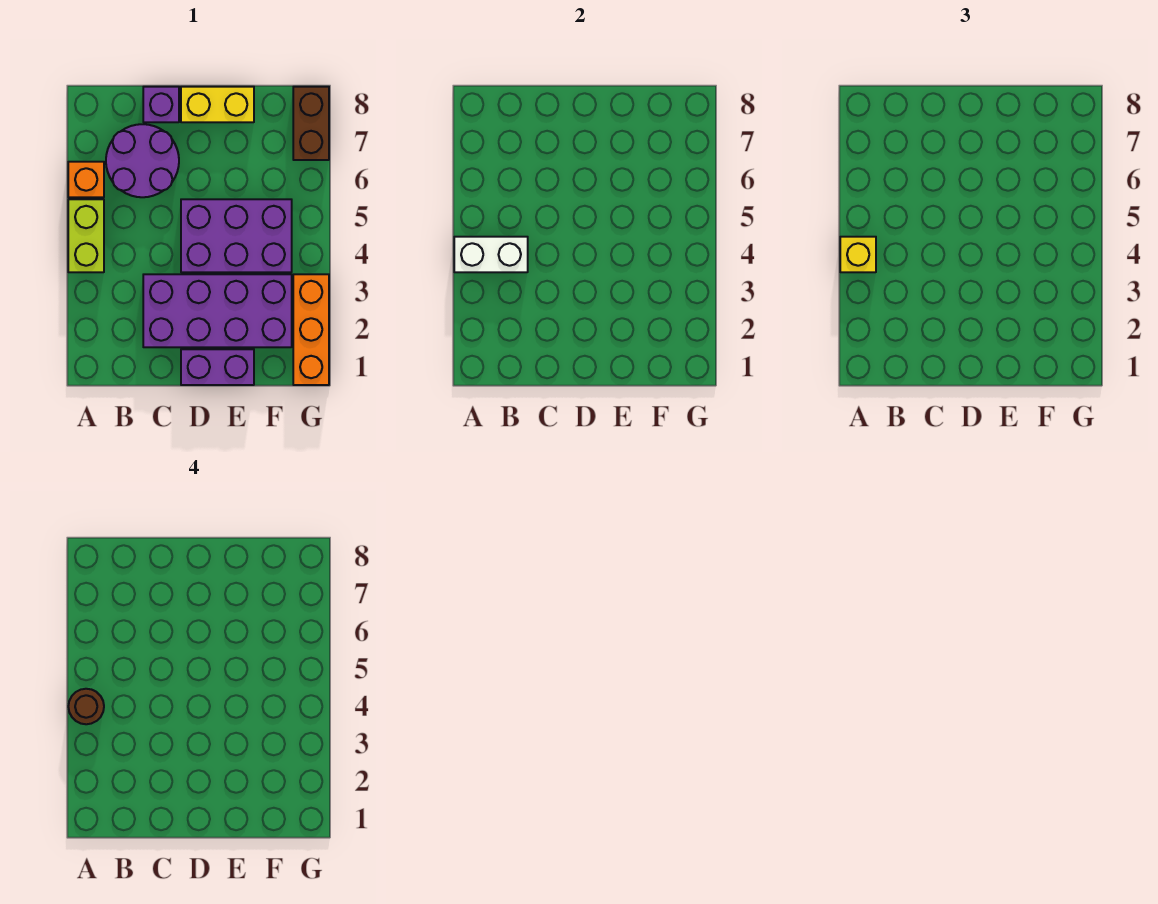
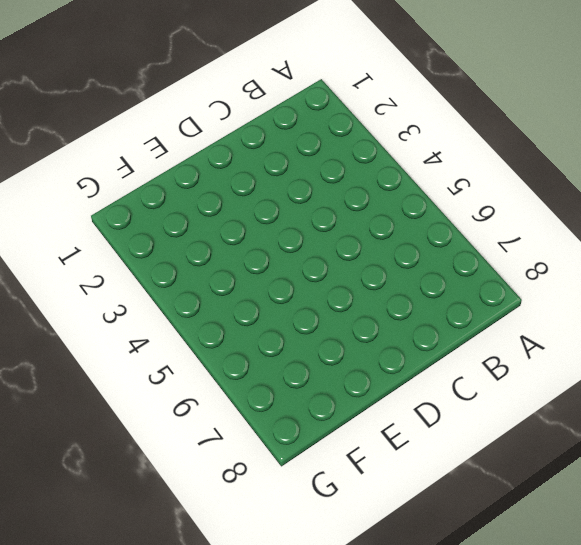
none -> lime 1x2 brick [68,199,104,272]
none -> orange 1x1 brick [68,162,104,197]
none -> purple 2x2 round brick [106,124,179,197]

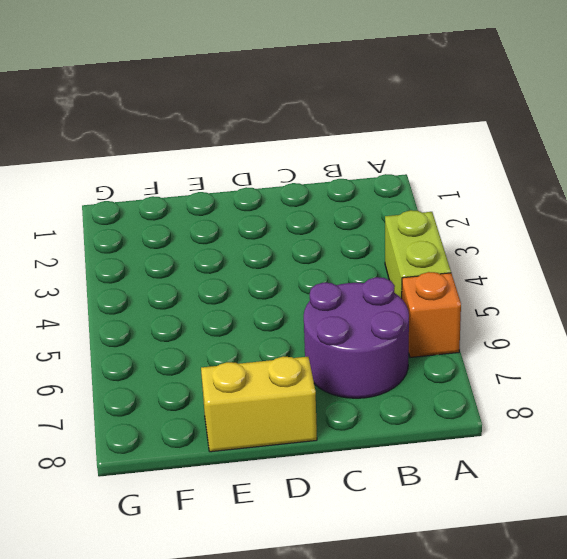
none -> purple 2x4 brick [143,274,292,347]
none -> purple 1x1 brick [143,87,179,122]
none -> purple 1x2 brick [181,349,254,385]

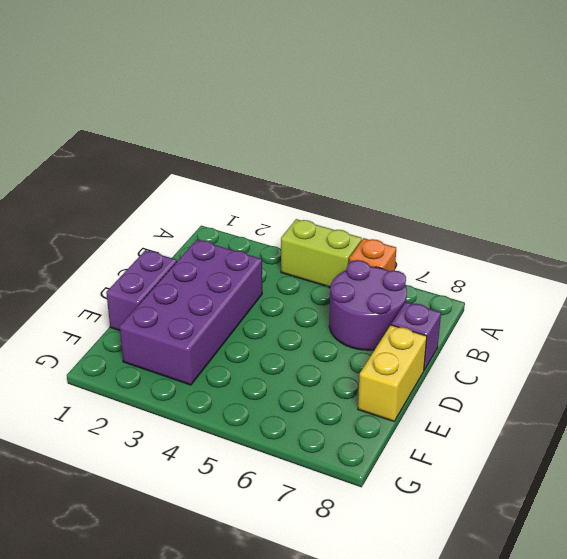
none -> purple 2x3 brick [181,199,292,272]
none -> orange 1x3 brick [293,274,329,385]
none -> brown 1x2 brick [293,87,329,160]

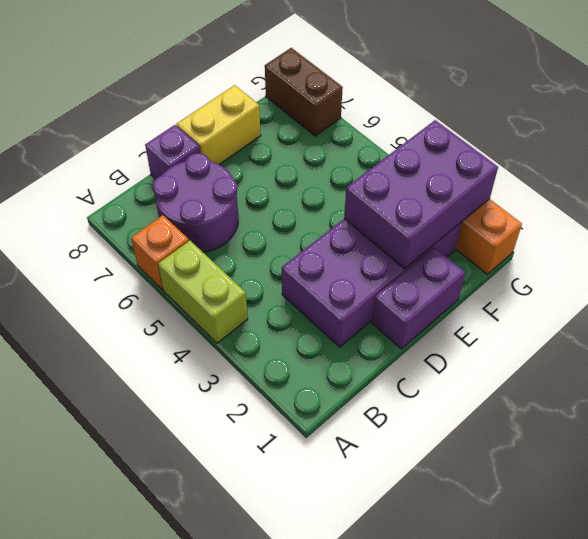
purple 2x3 brick [344,120,498,269] -> purple 2x3 brick moved to [181,199,292,272]
none -> white 1x2 brick [454,237,528,272]
none -> yellow 1x1 brick [840,237,876,272]
none -> brown 1x1 round brick [68,689,104,724]

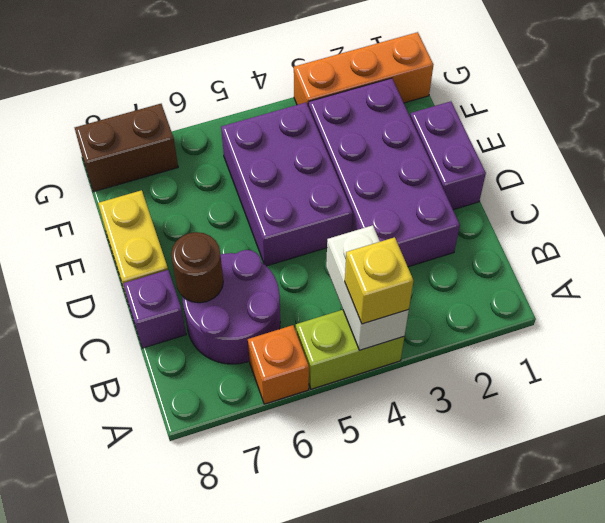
brown 1x1 round brick [171,232,223,303] -> brown 1x1 round brick moved to [68,689,104,724]

